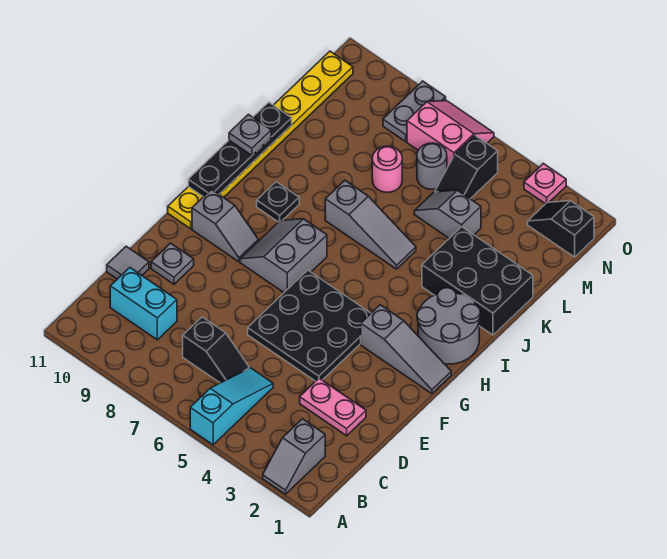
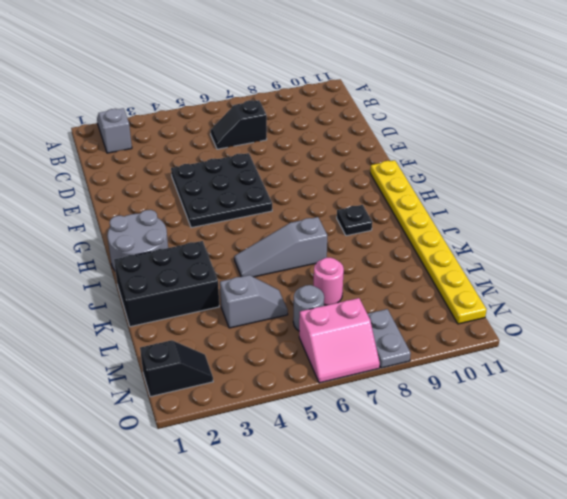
none -> cyan 1x3 slope [190,368,273,445]
none -> cyan 1x2 brick [110,268,177,340]
none -> pink 1x2 plate [300,378,366,436]

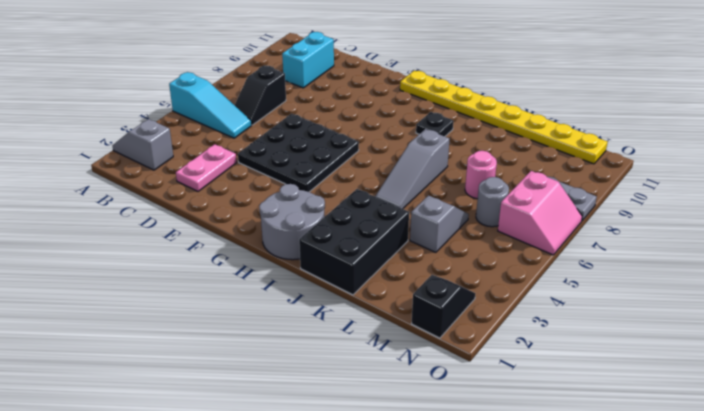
none -> grey 1x1 tile [107,246,149,279]
none -> grey 1x1 plate [151,243,194,284]
none -> grey 1x3 slope [361,305,451,394]

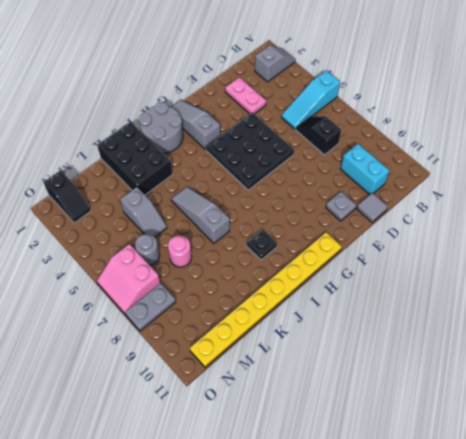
none -> grey 2x2 slope [240,219,327,292]
none -> grey 1x2 slope [192,189,258,262]
none -> black 1x2 slope [435,135,498,199]

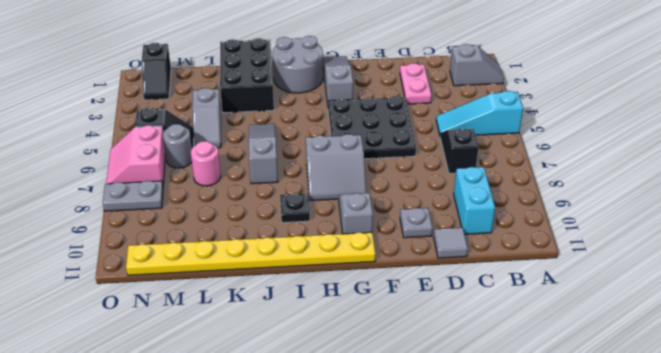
none -> pink 1x1 plate [524,164,566,204]
none -> black 1x4 plate [188,102,292,197]
none -> grey 1x1 plate [229,114,271,155]

